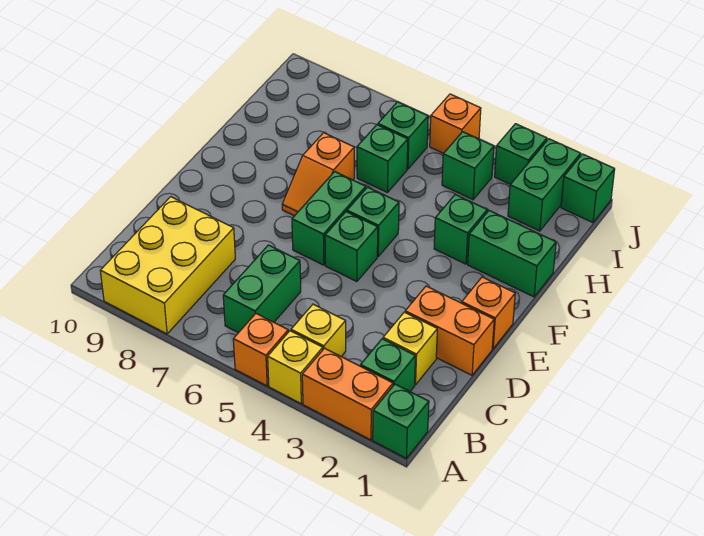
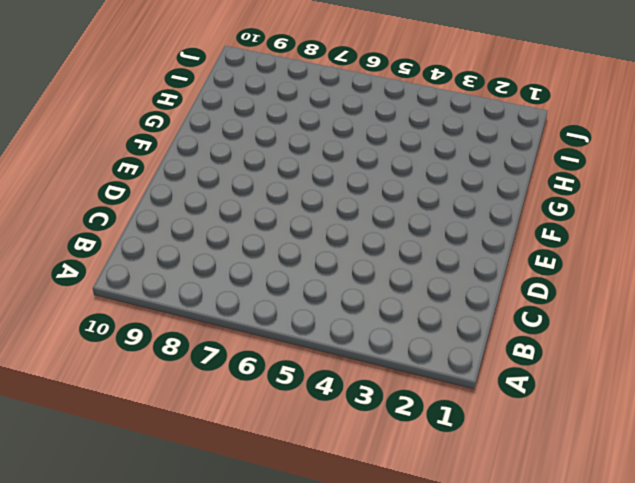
none -> green 1x1 brick [373,384,429,458]
none -> orange 1x2 brick [302,348,393,440]
none -> yellow 1x1 brick [268,331,323,404]

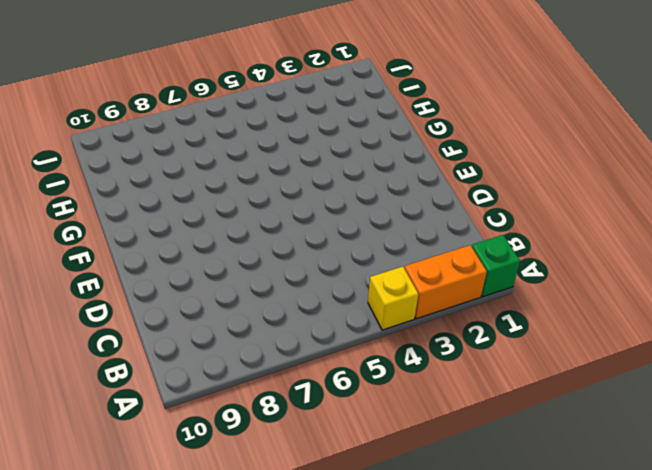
none -> orange 1x1 brick [233,314,288,386]
none -> yellow 2x3 brick [100,197,235,334]
none -> green 1x1 brick [360,339,415,391]

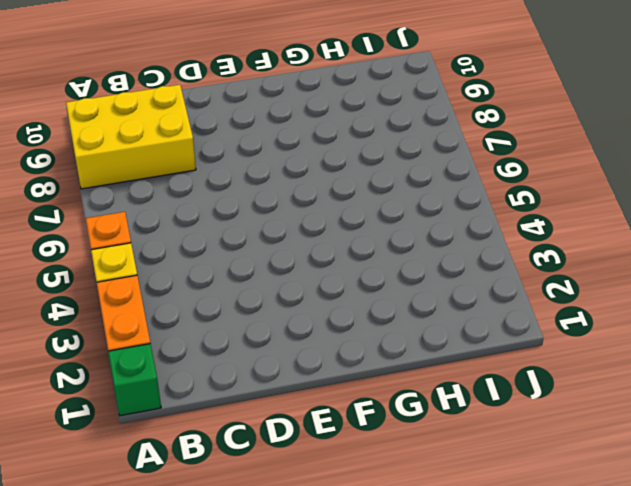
none -> green 1x1 brick [360,339,415,391]
none -> yellow 1x1 brick [291,304,346,356]
none -> green 1x2 brick [223,245,301,333]

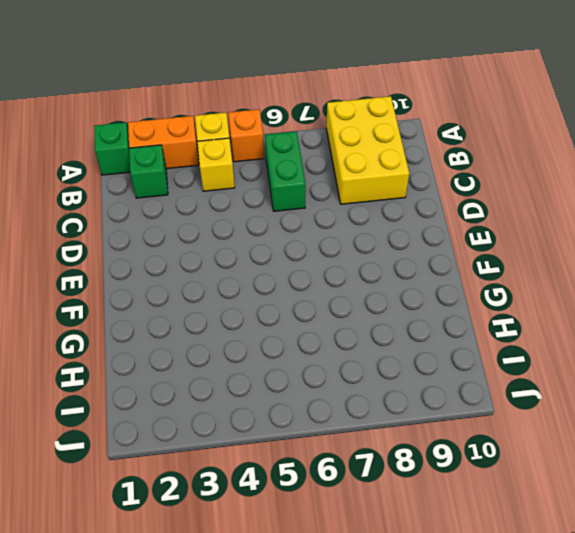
none -> yellow 1x1 brick [383,312,437,385]
none -> orange 1x2 brick [405,286,494,375]
none -> orange 1x1 brick [462,277,515,349]

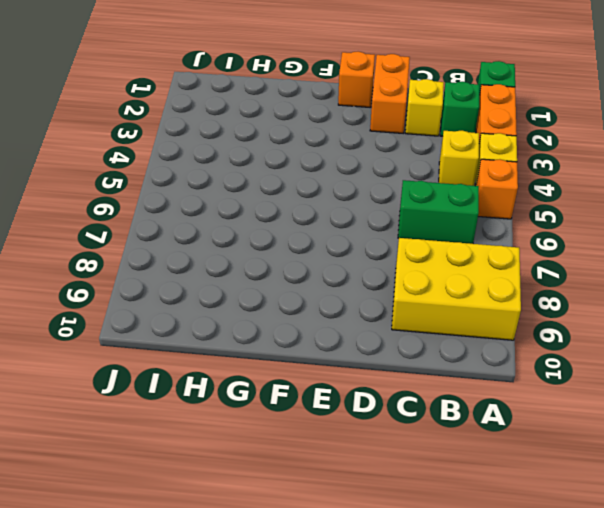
none -> green 1x1 brick [325,212,378,282]
none -> green 1x2 brick [292,172,366,265]
none -> green 1x1 brick [347,187,399,256]

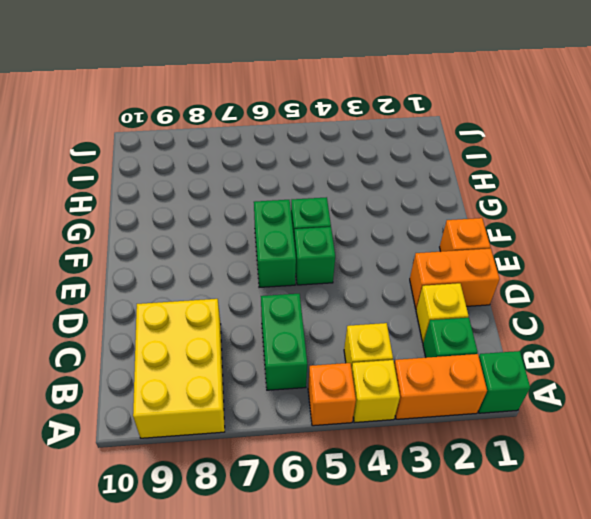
none -> orange 1x2 slope [282,133,354,216]
none -> green 1x2 brick [468,211,556,297]
none -> green 1x1 brick [434,194,487,264]

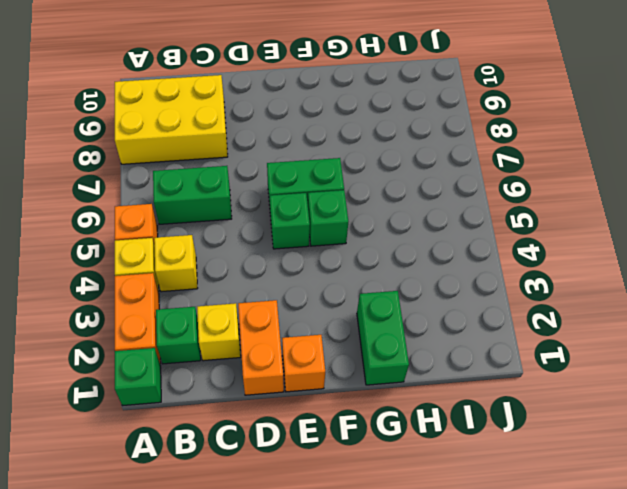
none -> orange 1x2 slope [282,133,354,216]
none -> green 1x1 brick [434,194,487,264]
none -> green 1x1 brick [357,125,408,193]

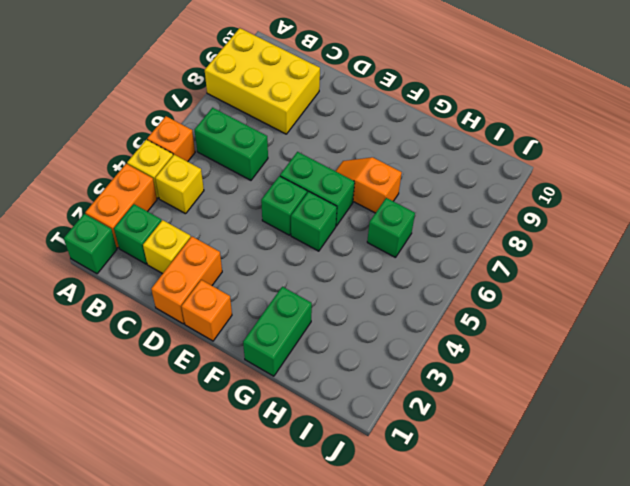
none -> green 1x1 brick [434,194,487,264]
none -> green 1x2 brick [508,139,581,231]
none -> green 1x1 brick [442,132,494,200]

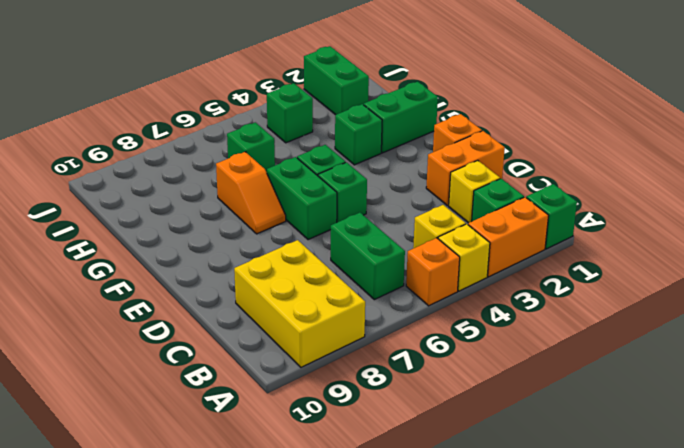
none -> green 1x1 brick [378,102,428,169]
none -> green 1x1 brick [561,154,615,223]
none -> green 1x1 brick [495,124,547,184]

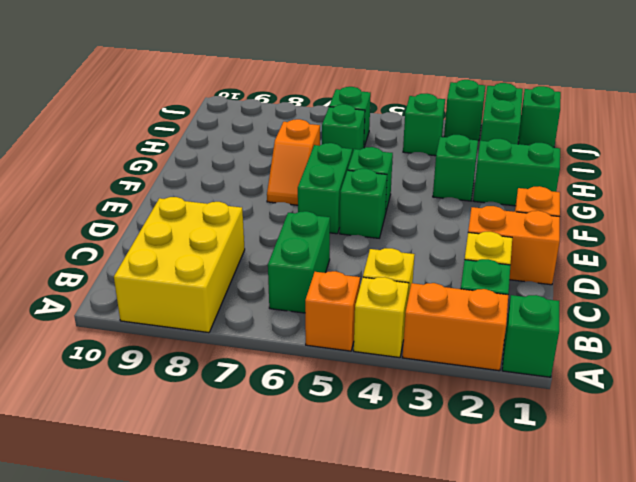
none -> orange 1x1 brick [430,94,481,153]

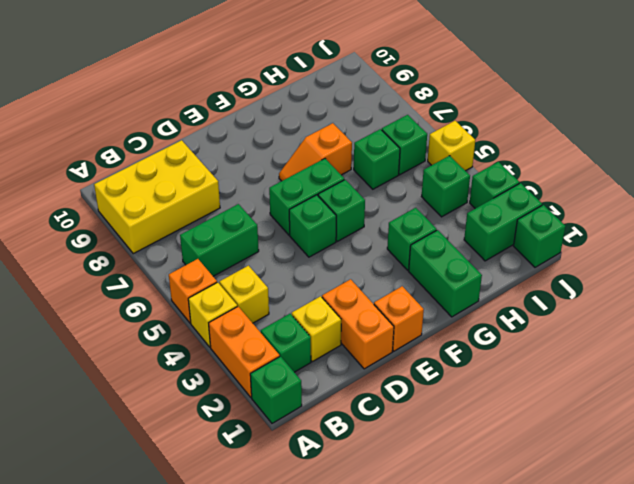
yellow 1x1 brick [428,121,475,171] -> orange 1x1 brick [430,94,481,153]

